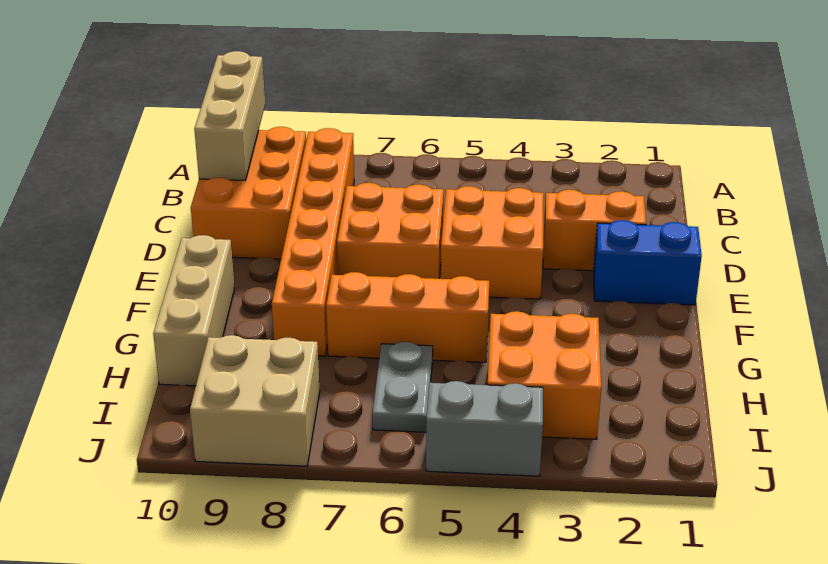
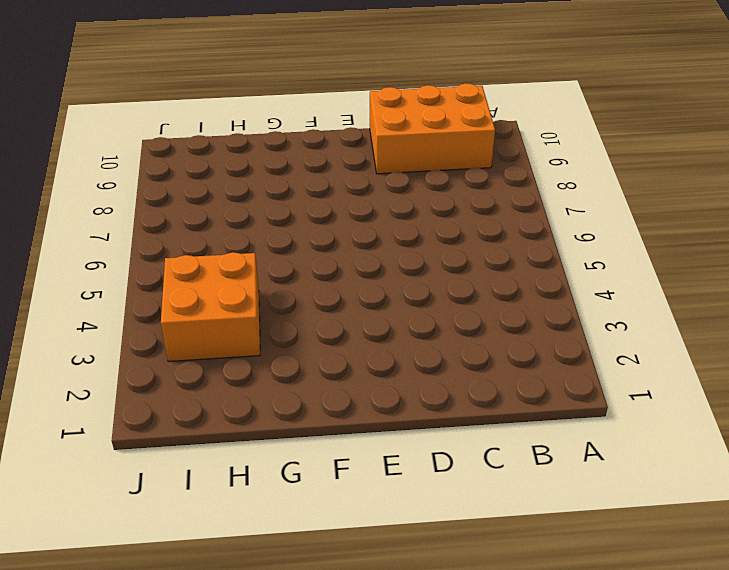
none -> orange 1x6 brick [272,128,354,356]
none -> orange 1x2 brick [543,190,646,271]
none -> orange 2x2 brick [441,186,544,299]

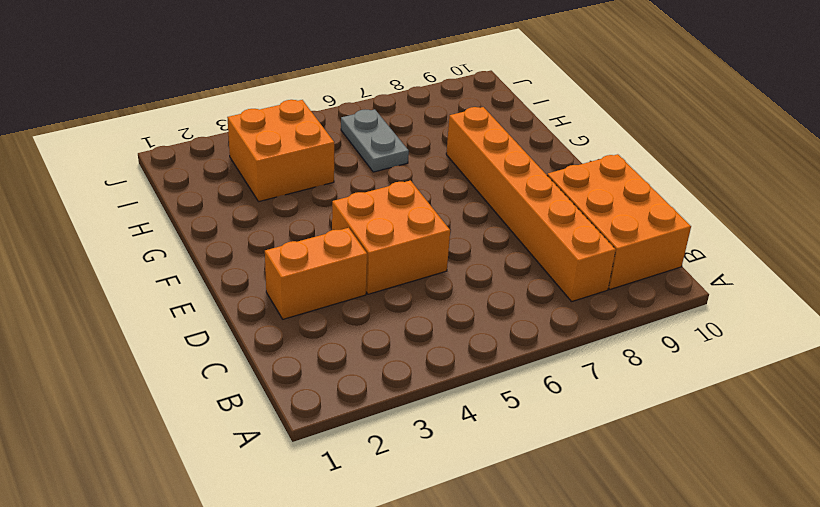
none -> orange 2x2 brick [337,183,444,279]
none -> blue 1x2 brick [593,220,702,305]
none -> tan 1x3 brick [153,235,234,386]

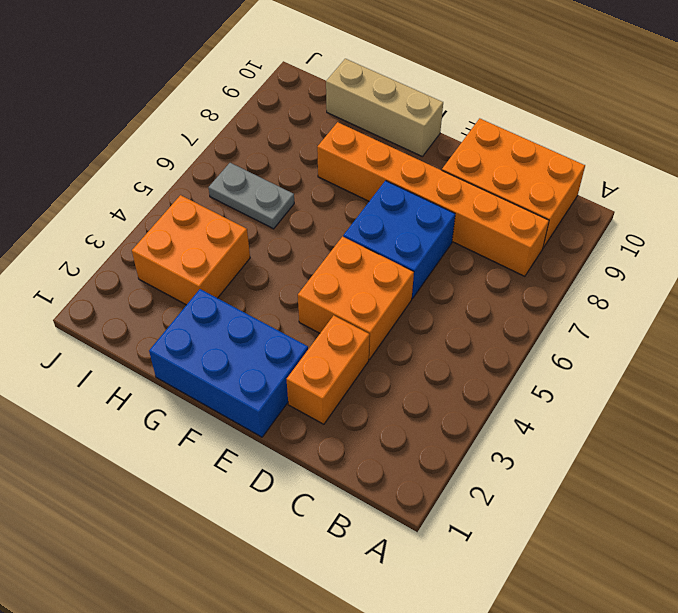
blue 2x2 brick [343,181,455,299] -> orange 2x2 brick [337,183,444,279]
blue 2x3 brick [149,289,308,437] -> blue 1x2 brick [593,220,702,305]
none -> orange 1x3 brick [326,272,489,362]
none -> tan 2x2 brick [190,335,320,466]
none -> grey 1x2 brick [426,381,543,476]

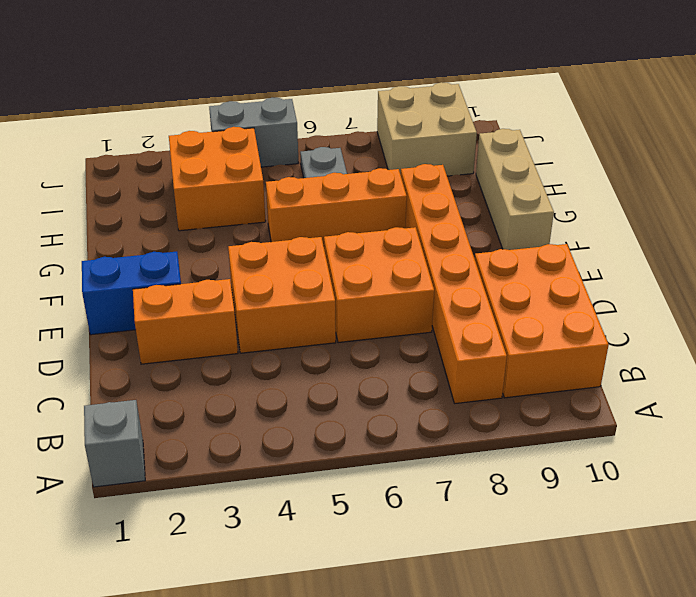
grey 1x1 brick [84,400,145,487] -> none
none -> tan 1x3 brick [194,51,265,180]

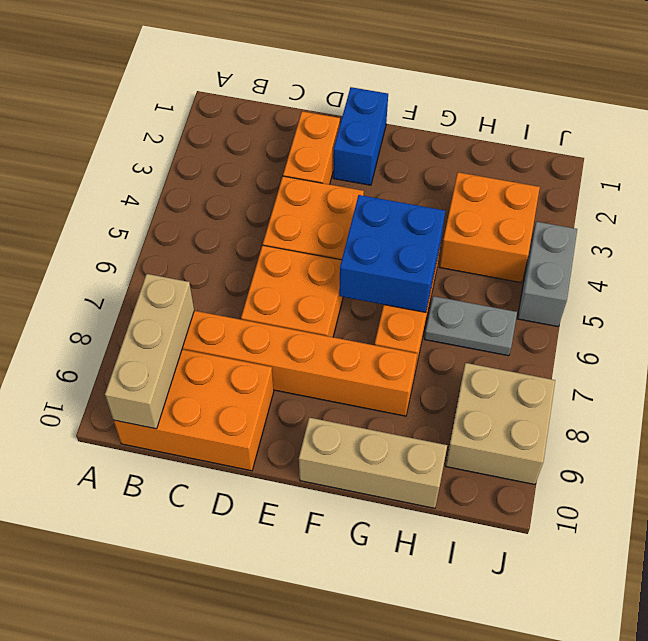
tan 1x3 brick [105,274,194,429] -> tan 1x3 brick turned to [194,51,265,180]
blue 2x2 brick [339,195,445,312] -> none

